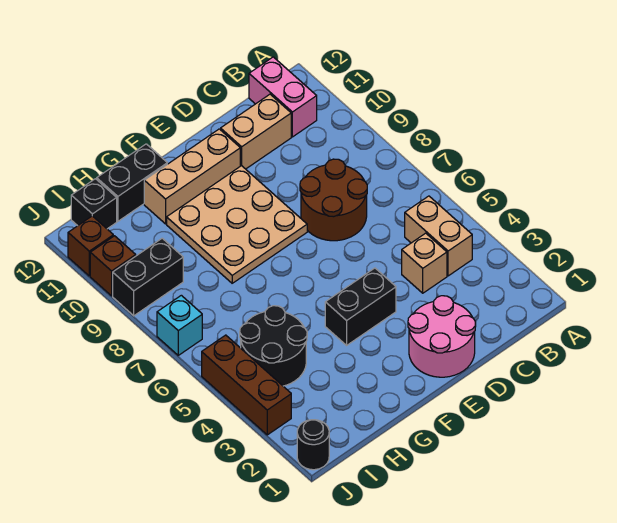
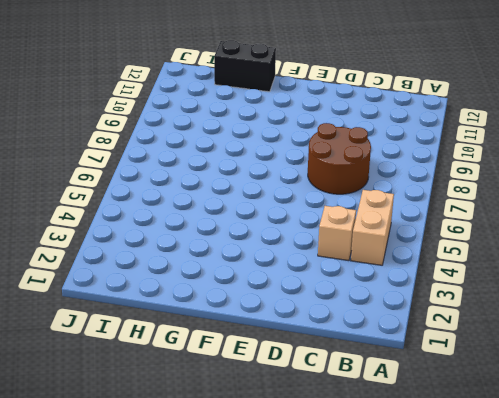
none -> pink 1x2 brick [249,57,317,137]
none -> tan 1x2 brick [221,94,291,169]
none -> pink 2x2 round brick [408,296,476,377]

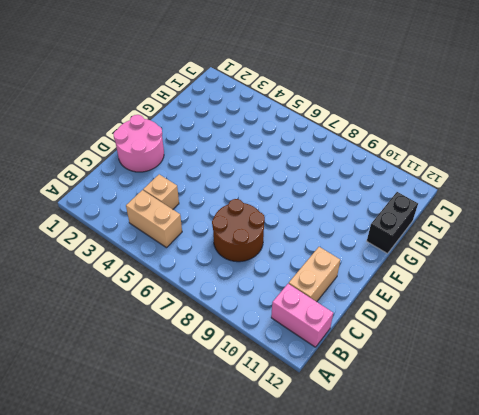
none -> black 1x2 brick [325,268,396,345]
none -> tan 3x3 plate [167,166,307,283]
none -> tan 1x3 brick [144,129,240,224]

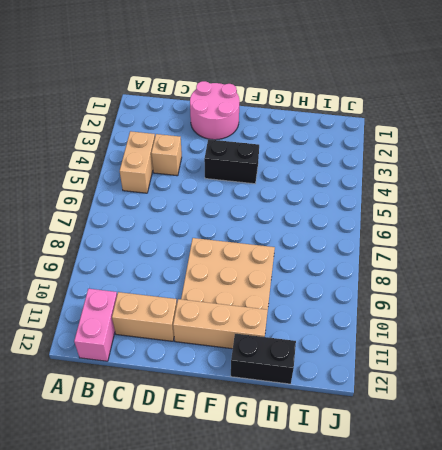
none -> brown 2x2 round brick [300,159,367,241]
none -> black 2x2 round brick [240,306,307,386]
none -> black 1x2 brick [113,238,183,316]

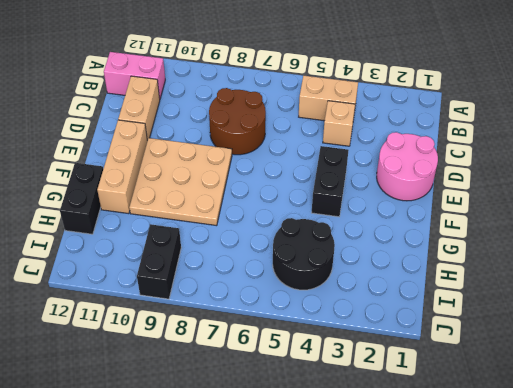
none -> black 1x1 brick [71,179,117,229]
none -> black 1x1 round brick [297,420,329,470]
none -> brown 1x3 brick [202,335,291,435]

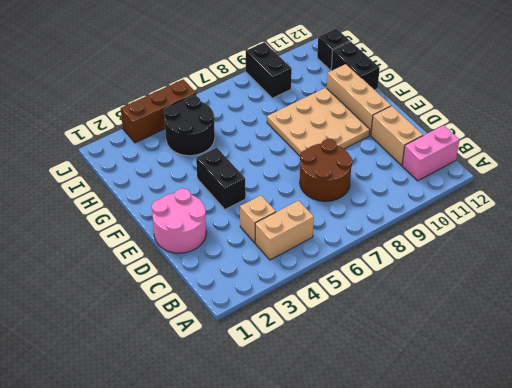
none -> black 1x1 round brick [297,420,329,470]
none -> cyan 1x1 brick [157,295,202,355]
none -> brown 1x1 brick [90,236,136,296]

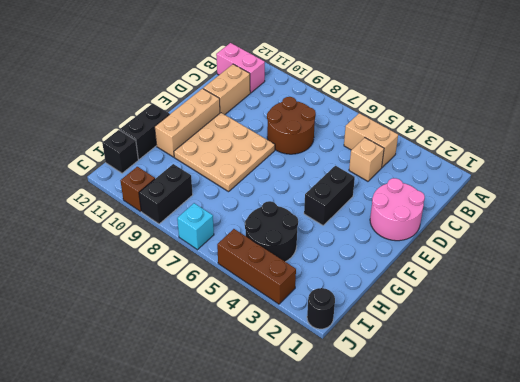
none -> brown 1x1 brick [68,216,113,276]

